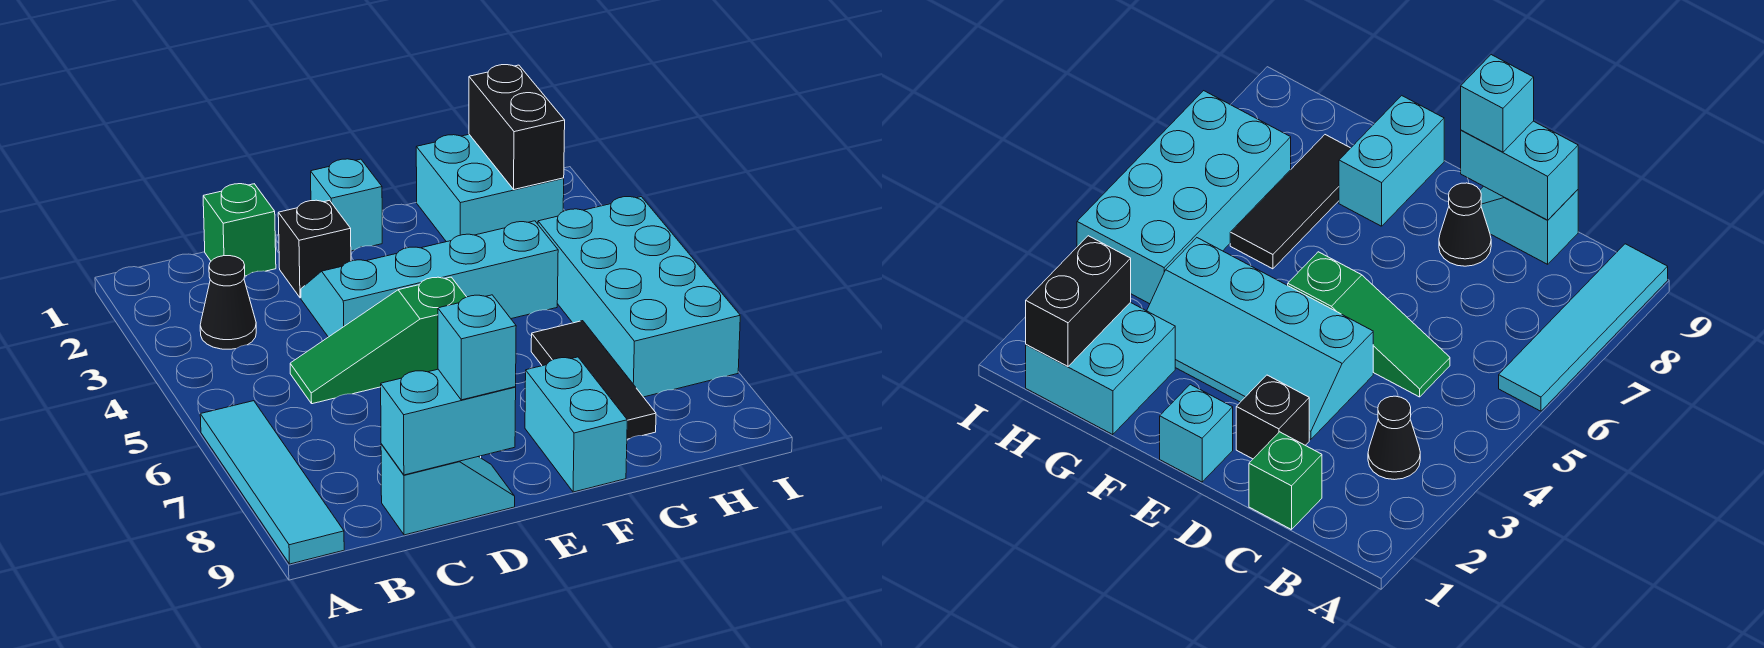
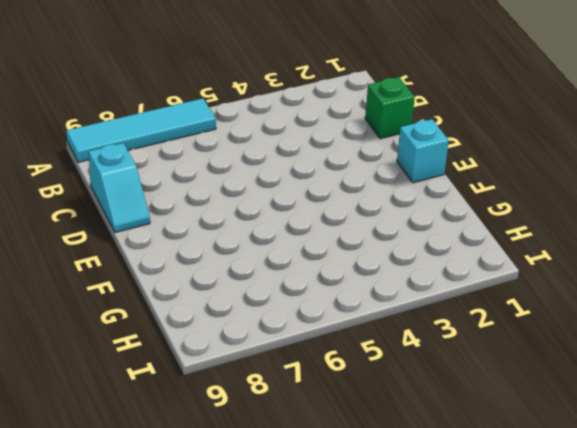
none -> black 1x1 cone [200,256,256,349]
none -> green 1x3 slope [290,277,466,404]
none -> black 1x1 brick [278,200,351,298]

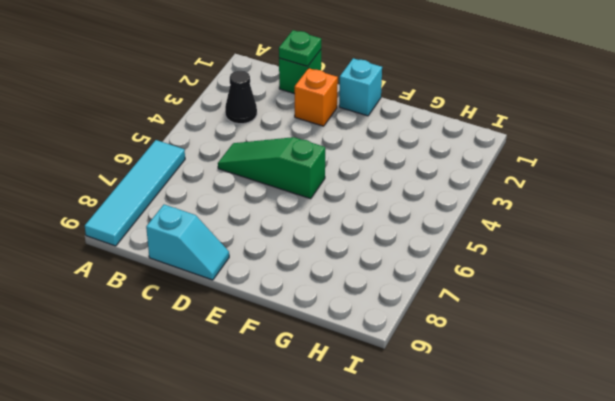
green 1x1 plate [279,30,321,66] -> none
orange 1x1 brick [295,68,338,126] -> black 1x1 brick [278,200,351,298]
none -> cyan 2x4 slope [301,221,558,337]
none -> black 1x1 cone [1439,183,1491,266]
none -> cyan 1x2 brick [525,357,627,492]

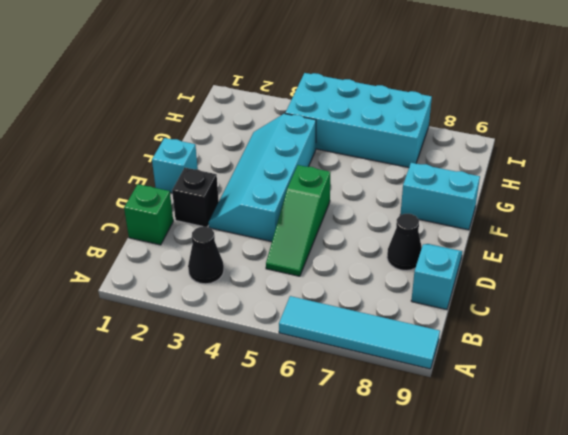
none -> cyan 2x2 brick [416,134,564,242]
none -> black 1x3 tile [531,321,656,439]
none -> cyan 1x2 brick [381,369,516,475]

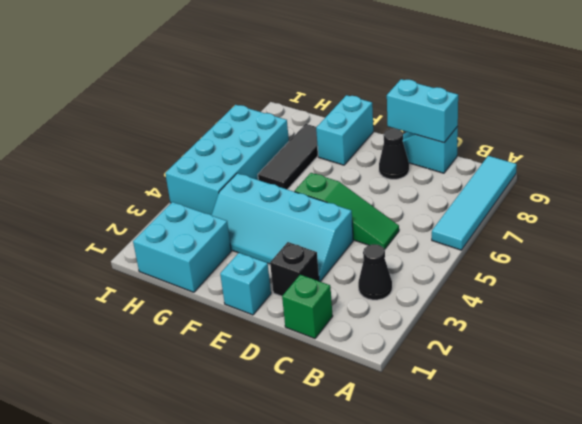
none -> black 1x2 brick [469,65,565,189]
none -> cyan 1x1 brick [438,295,516,400]

